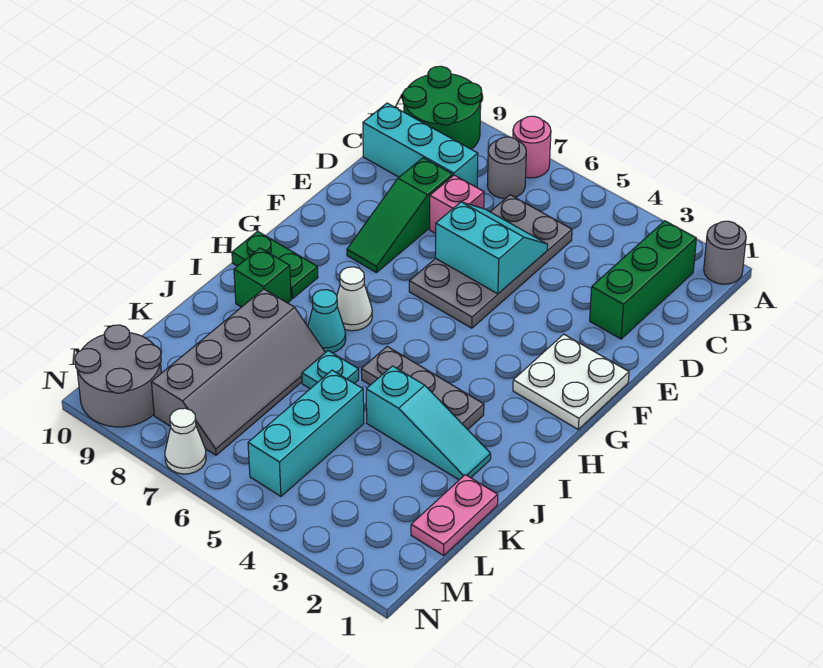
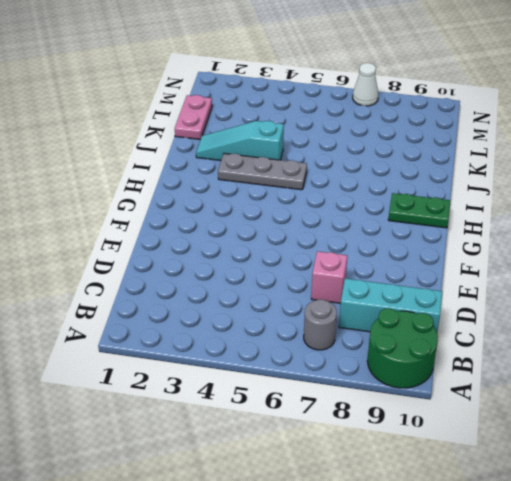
none -> grey 1x1 round brick [704,221,746,284]
none -> pink 1x1 round brick [513,116,551,178]
none -> green 1x3 brick [590,221,696,339]

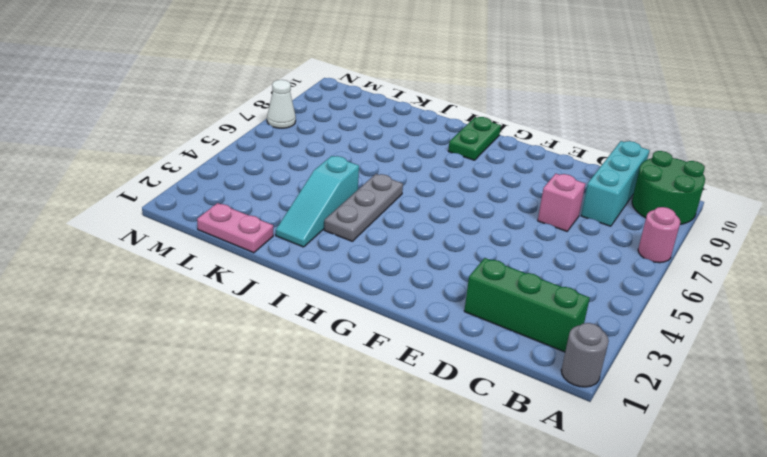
none -> grey 1x1 round brick [487,137,526,199]
none -> grey 2x4 plate [409,195,572,328]
none -> green 1x3 slope [347,158,453,273]

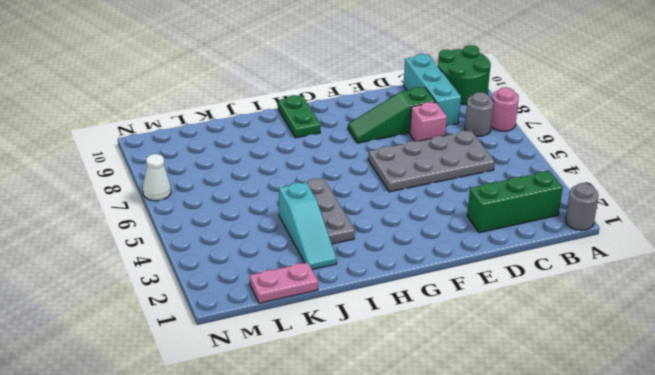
none -> white 2x2 plate [513,334,629,429]
none -> white 1x1 cone [337,267,372,331]
none -> cyan 1x1 cone [308,290,346,353]

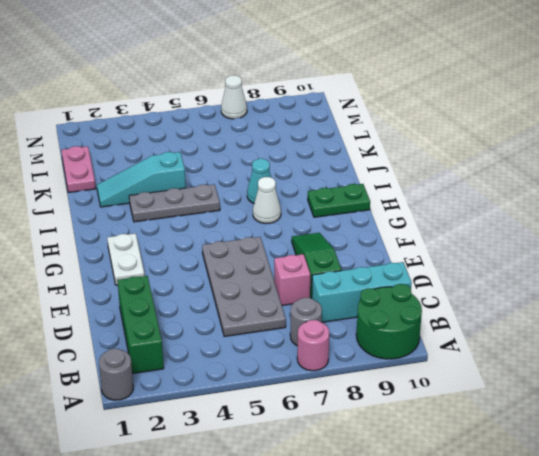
white 1x2 plate [107,233,145,285] -> white 2x2 plate [513,334,629,429]
none -> green 1x1 brick [234,248,291,307]
none -> cyan 1x1 plate [302,351,359,389]
none -> grey 2x4 slope [151,289,325,455]

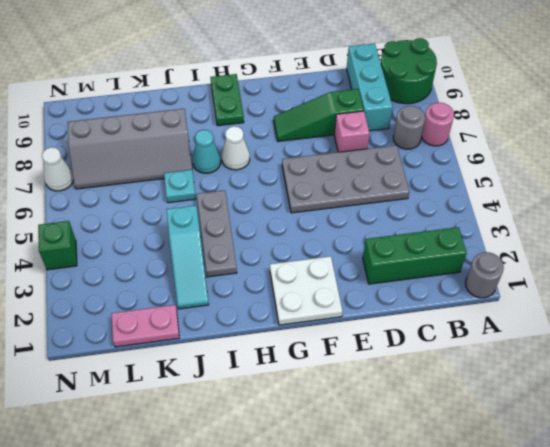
green 1x1 brick [38,221,77,270] -> green 1x1 brick moved to [234,248,291,307]
none -> cyan 1x3 brick [248,370,364,496]
none -> grey 2x2 round brick [75,325,161,427]
none -> cyan 2x2 slope [435,202,548,294]

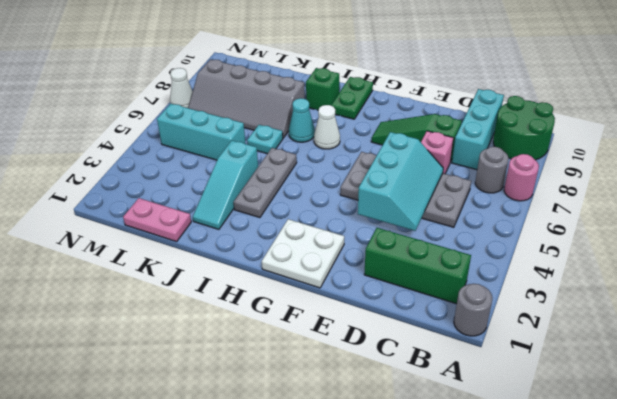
cyan 2x3 slope [358,132,443,231] -> cyan 2x2 slope [435,202,548,294]
none -> grey 2x2 round brick [75,325,161,427]

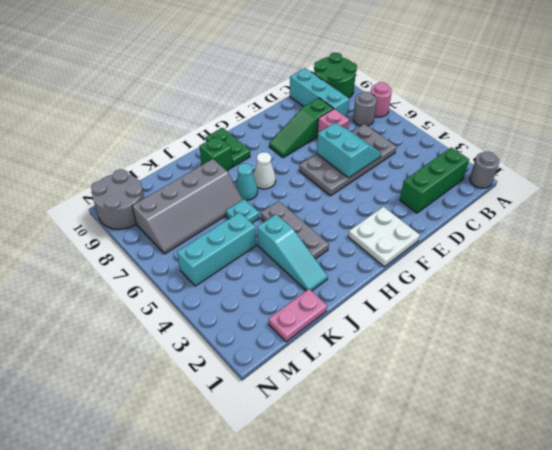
none -> white 1x1 cone [165,408,206,474]

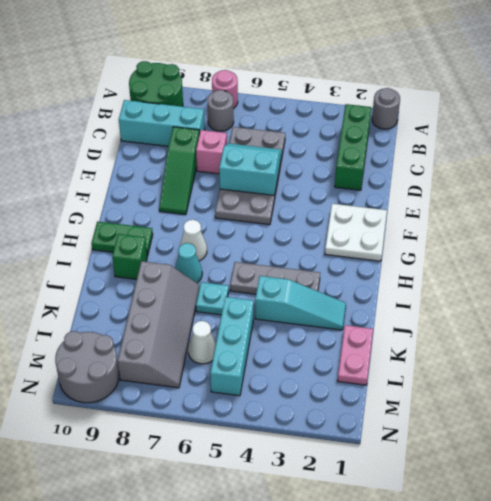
white 1x1 cone [188,321,216,364] -> white 1x1 cone moved to [165,408,206,474]

